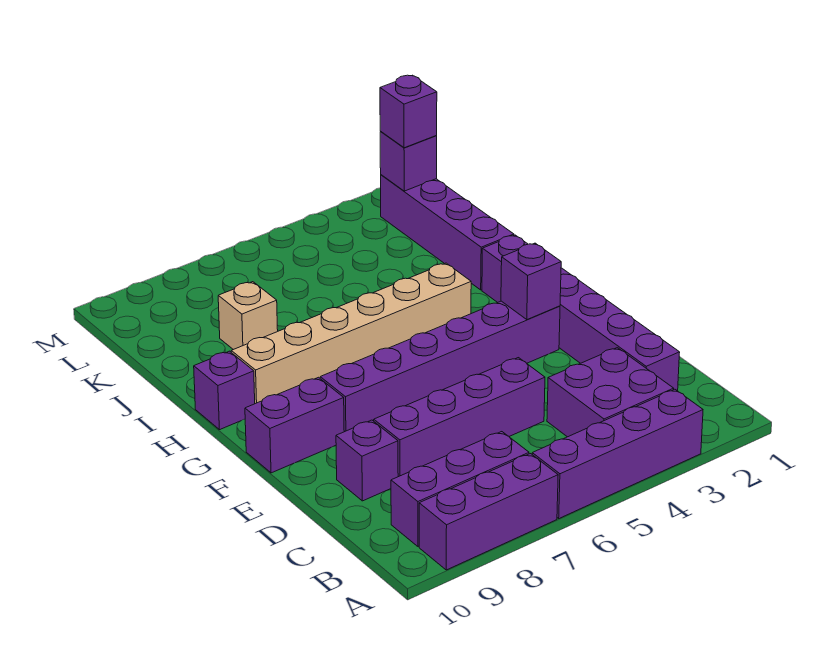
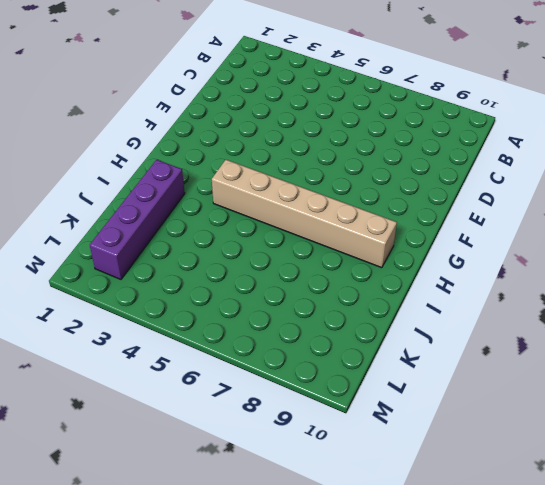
none -> purple 1x4 brick [532,389,703,518]
none -> purple 1x3 brick [419,454,558,570]
none -> purple 2x2 brick [547,348,674,437]

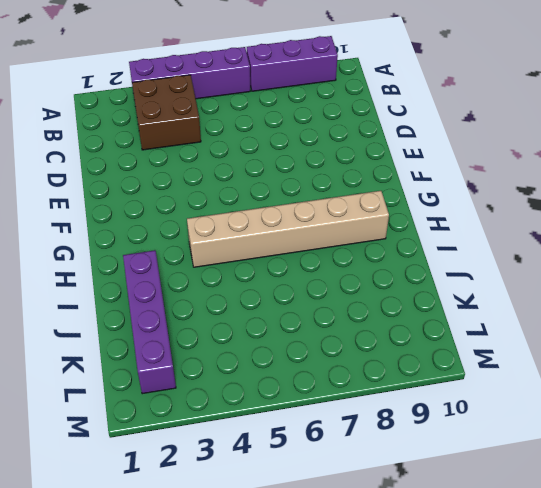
brown 2x2 brick [132,75,201,150] -> purple 2x2 brick [547,348,674,437]
none -> purple 1x3 brick [391,432,529,546]
none -> purple 1x6 brick [482,235,680,391]
none -> purple 1x4 brick [374,358,545,477]

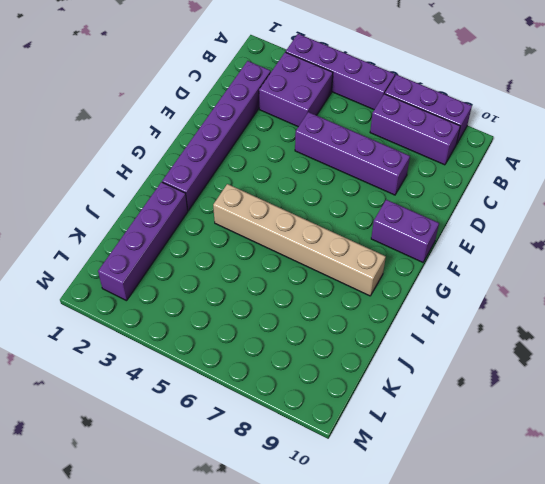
none -> purple 1x1 brick [336,420,398,501]
none -> purple 1x6 brick [320,301,560,432]
none -> purple 1x1 brick [194,351,255,430]

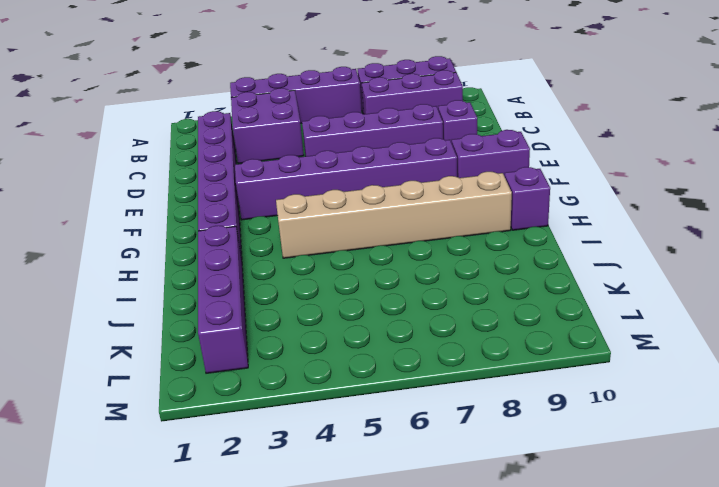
none -> tan 1x1 brick [218,282,278,350]
none -> purple 1x1 brick [501,243,561,320]
none -> purple 1x1 brick [380,132,437,191]

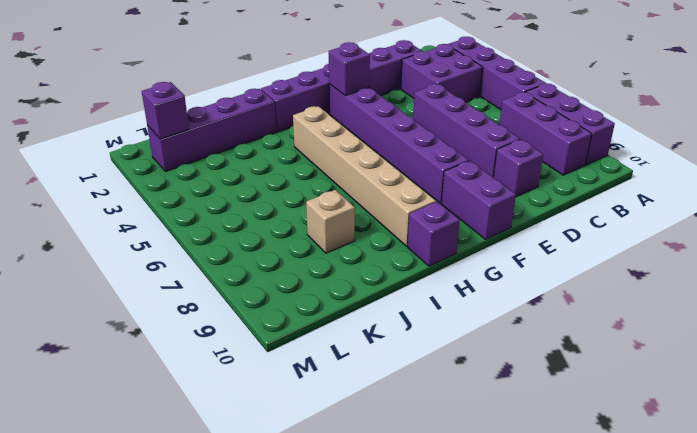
none -> purple 1x1 brick [380,75,437,148]

